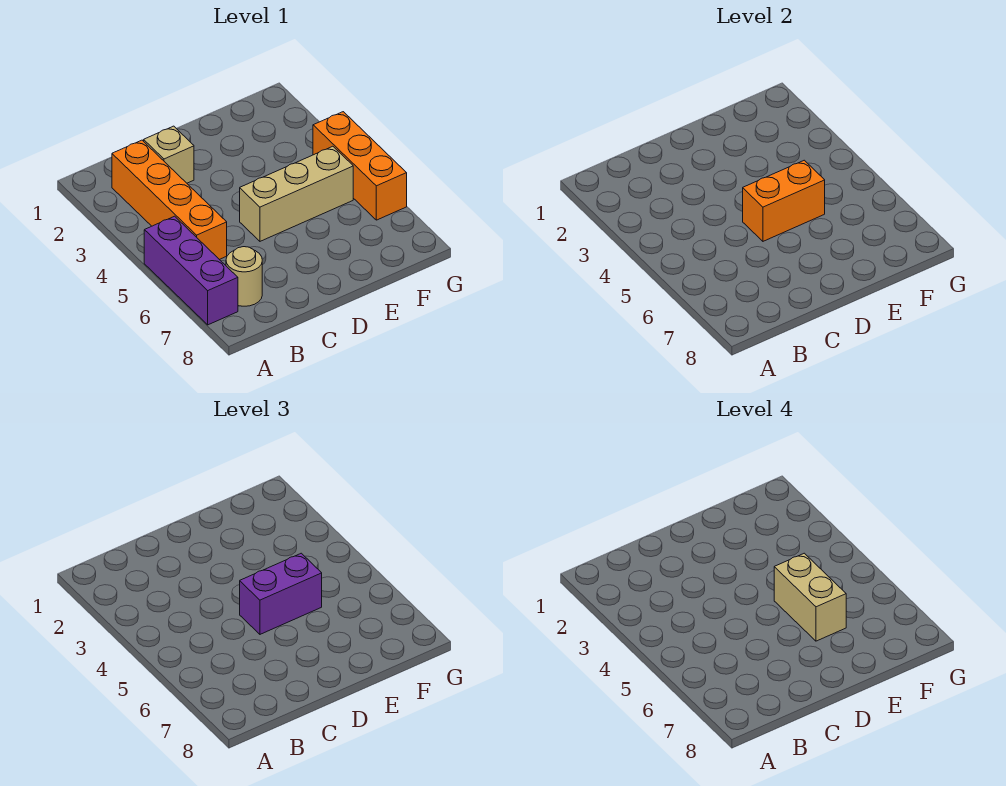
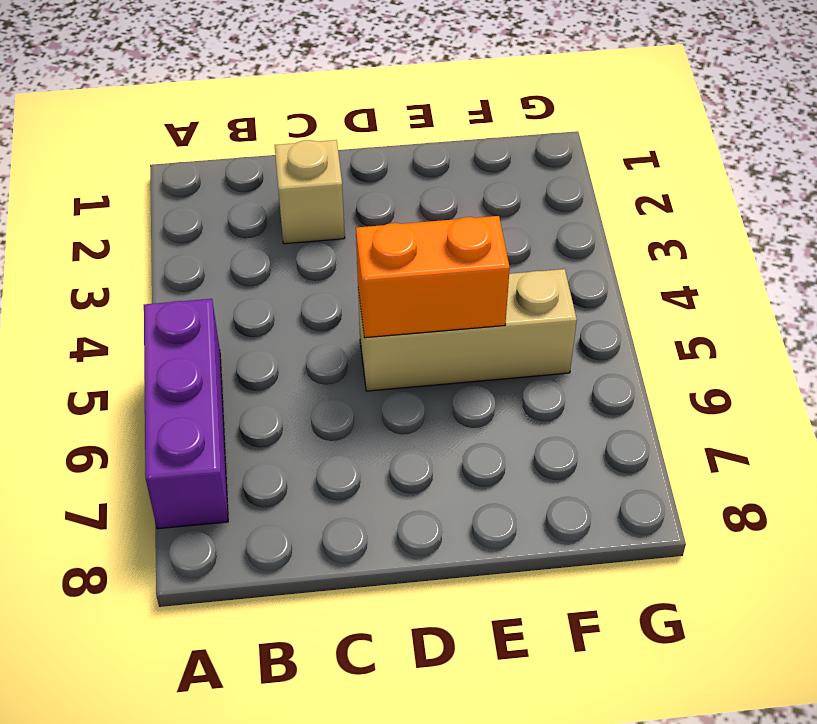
none -> orange 1x4 brick [112,140,227,260]
none -> tan 1x1 round brick [226,247,262,306]

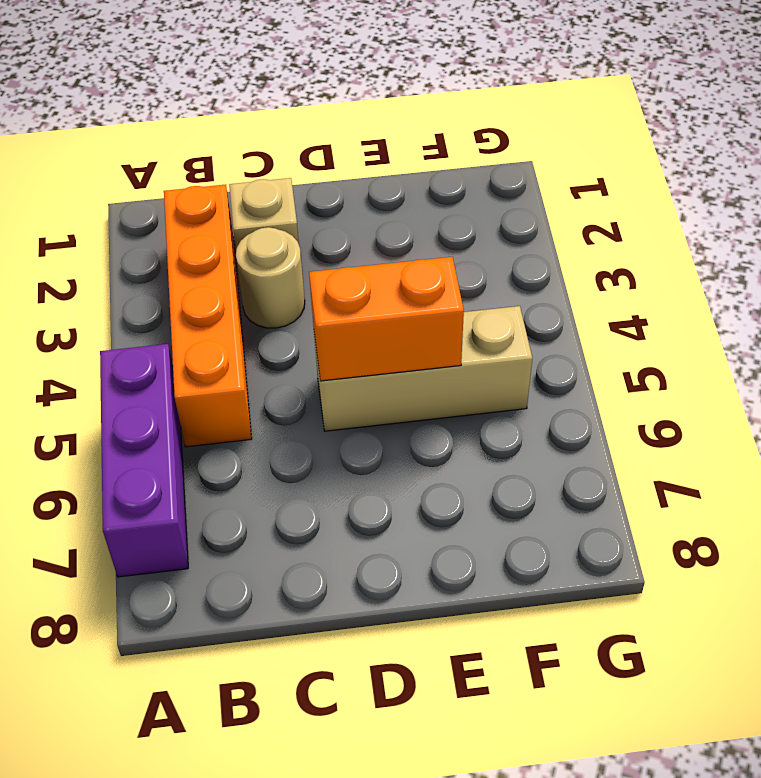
tan 1x1 round brick [236,227,305,328] -> tan 1x1 round brick moved to [226,247,262,306]
none -> orange 1x3 brick [313,112,407,220]
none -> purple 1x2 brick [240,553,322,634]

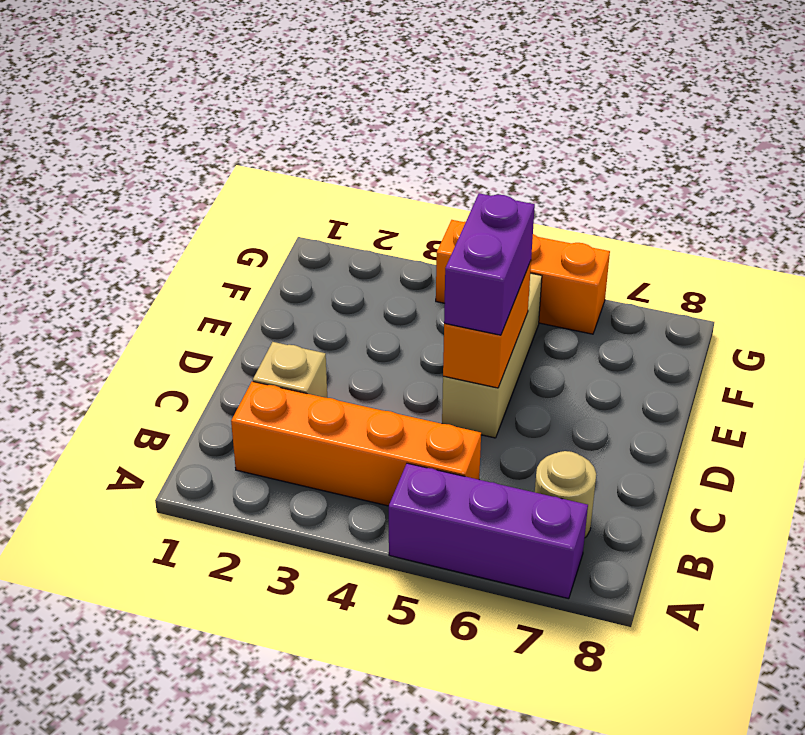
none -> tan 1x2 brick [774,553,846,641]

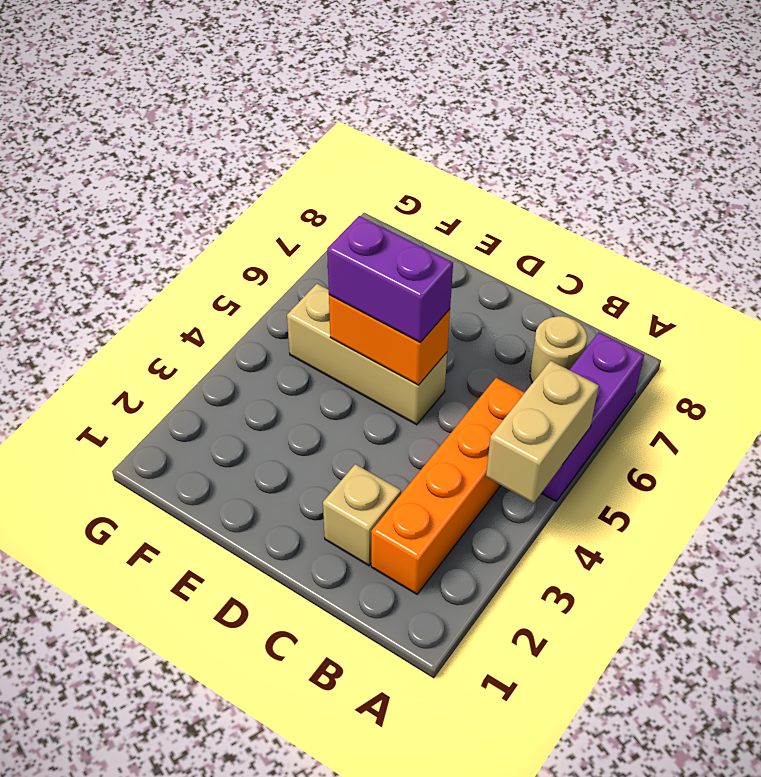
tan 1x2 brick [486,361,599,503] -> tan 1x2 brick moved to [774,553,846,641]
none -> orange 1x3 brick [313,112,407,220]

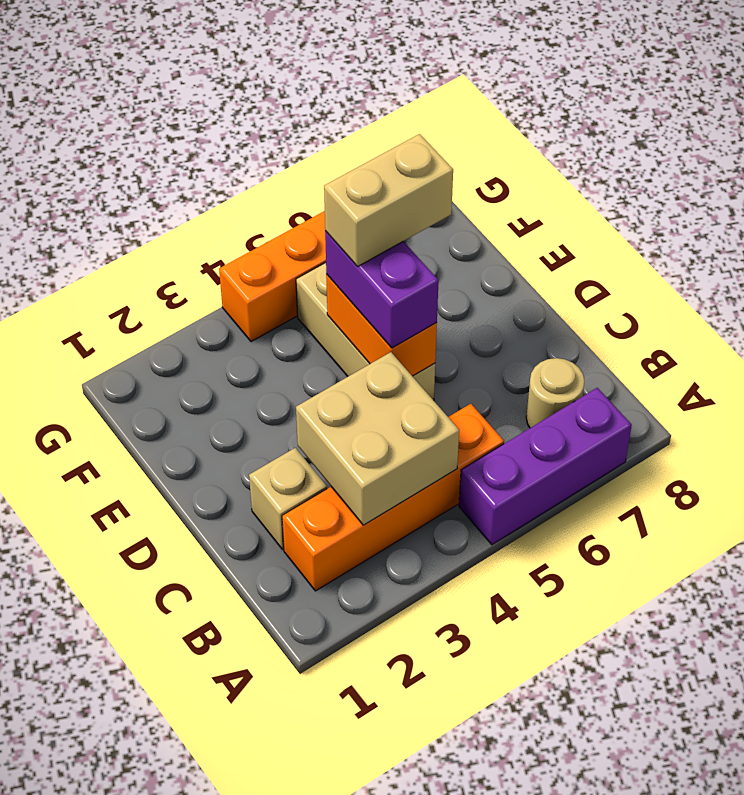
tan 2x2 brick [296,352,459,525] -> none

